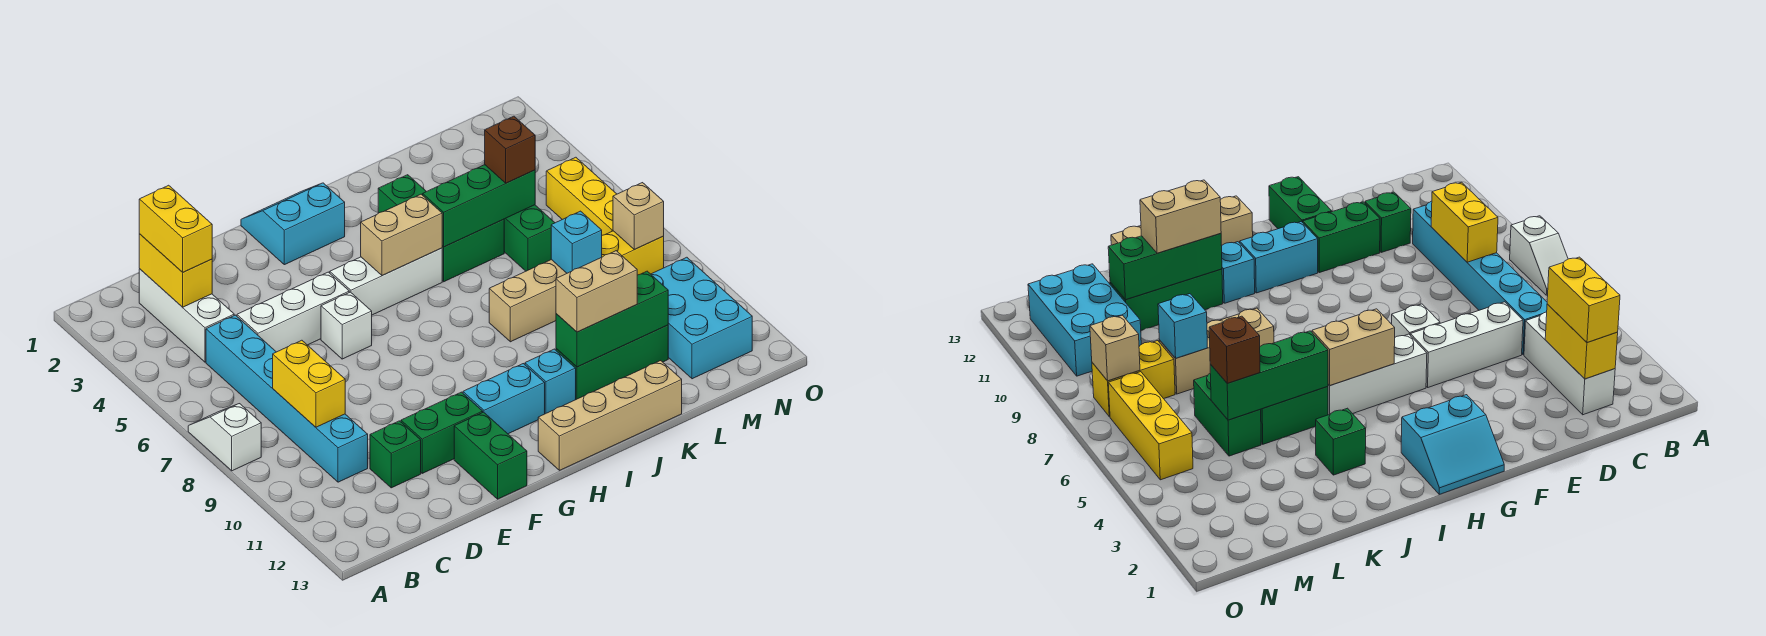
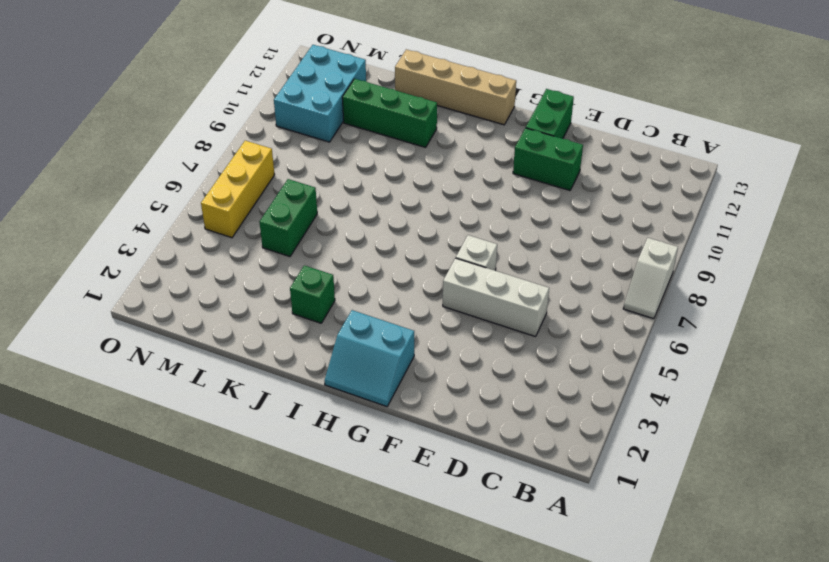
none -> white 1x3 brick [139,269,234,362]
none -> cyan 1x6 brick [206,315,368,482]
none -> green 1x1 brick [370,421,421,488]
none -> white 1x3 brick [330,248,442,315]

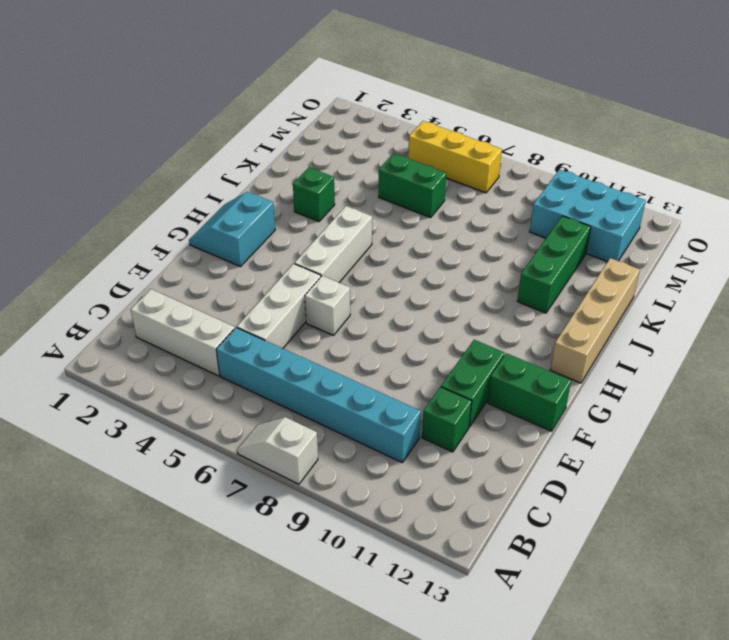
none -> cyan 1x2 brick [463,364,545,434]
none -> cyan 1x1 brick [525,349,576,414]
none -> green 1x2 brick [442,219,504,282]
none -> tan 1x3 brick [489,260,567,342]

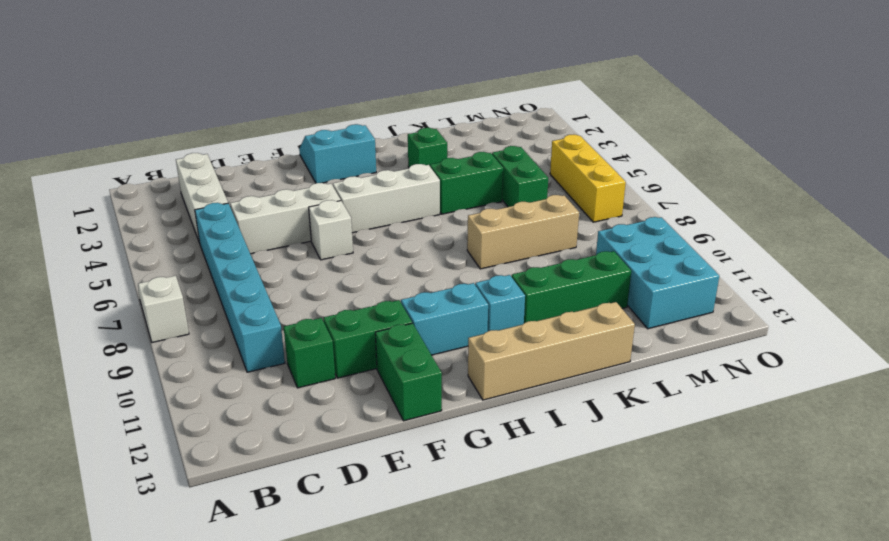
none -> yellow 1x2 brick [602,231,664,275]
none -> yellow 1x2 brick [139,234,212,307]
none -> yellow 1x2 brick [273,340,345,427]
none -> tan 1x2 brick [361,194,442,276]

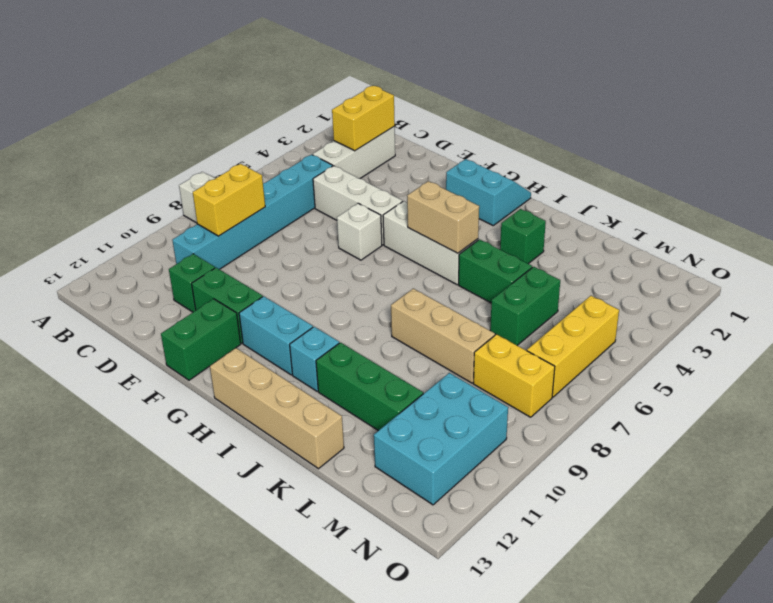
none -> green 1x3 brick [423,165,535,247]
none -> green 1x3 brick [556,271,668,367]
none -> cyan 1x1 brick [551,211,602,273]
none -> tan 1x1 brick [613,183,664,249]

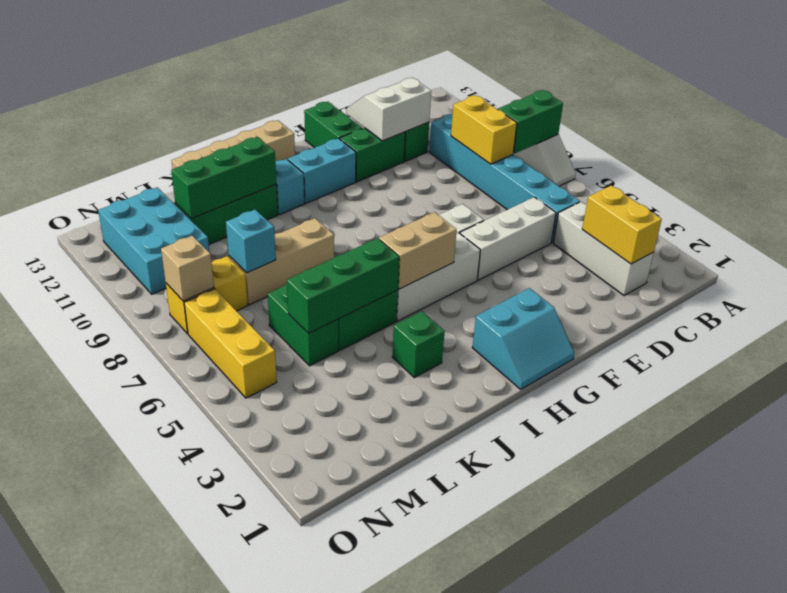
green 1x2 brick [498,90,563,154] -> none
white 2x2 slope [346,78,431,141] -> none
none -> yellow 1x2 brick [139,185,212,272]
none -> tan 1x2 brick [556,251,637,332]
none -> brown 1x1 brick [485,116,535,183]

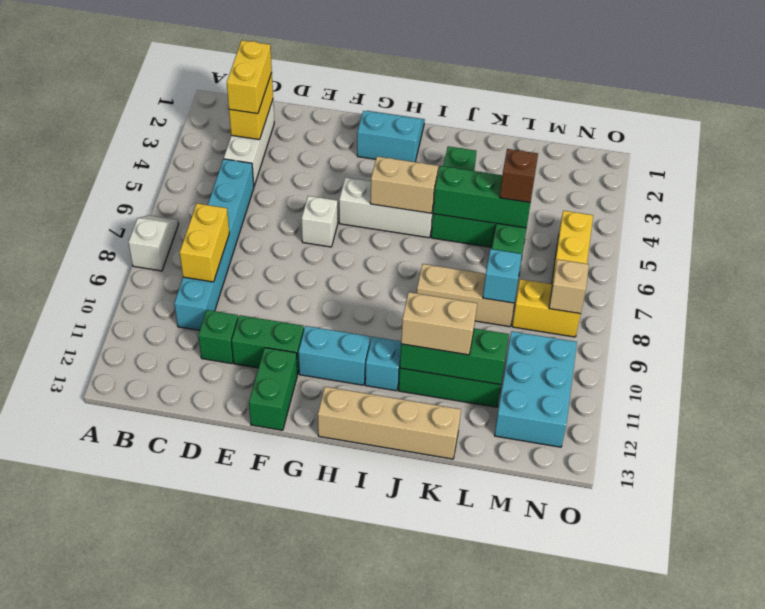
none -> white 1x3 brick [237,272,349,352]

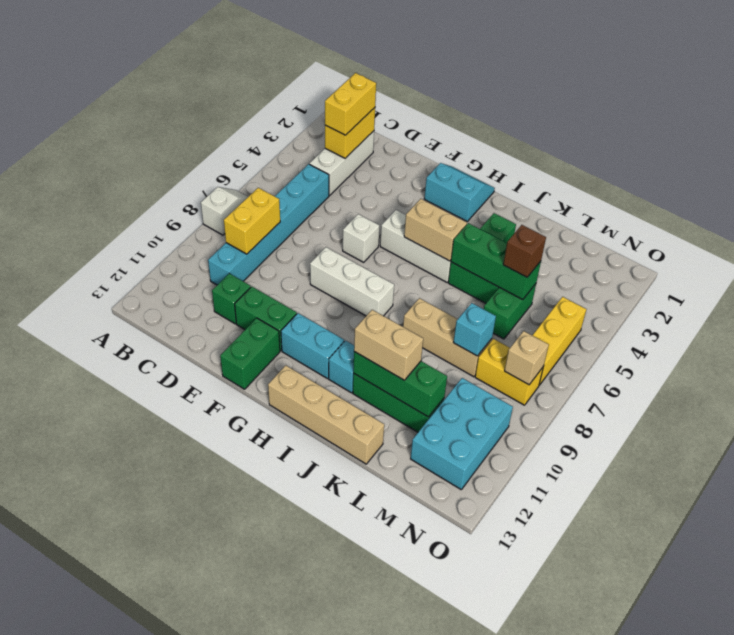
white 1x3 brick [310,247,394,316] -> white 1x3 brick moved to [237,272,349,352]

